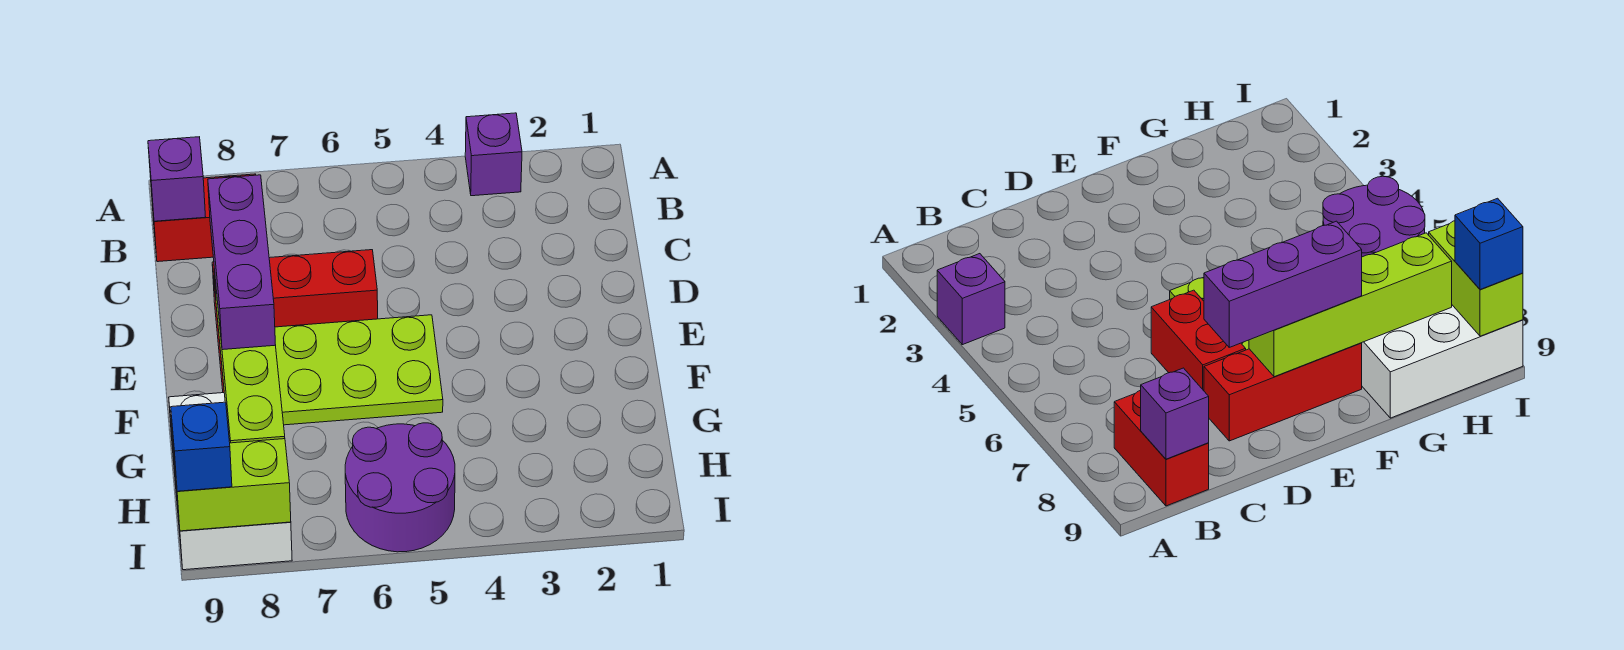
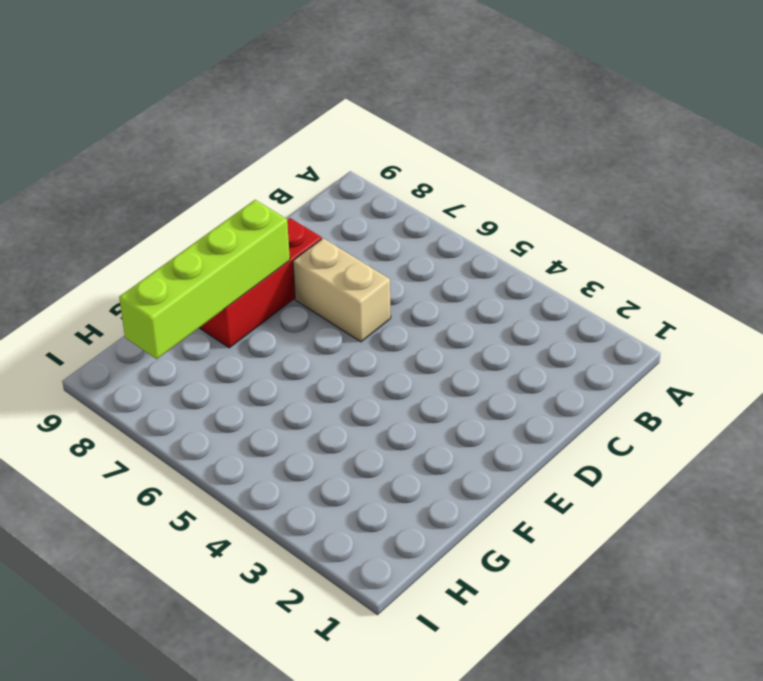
tan 1x2 brick [293,238,391,342] -> red 1x2 brick [269,250,378,327]
none -> purple 1x1 brick [465,113,522,196]
none -> red 1x2 brick [151,174,256,262]
none -> lime 2x3 plate [275,315,443,425]

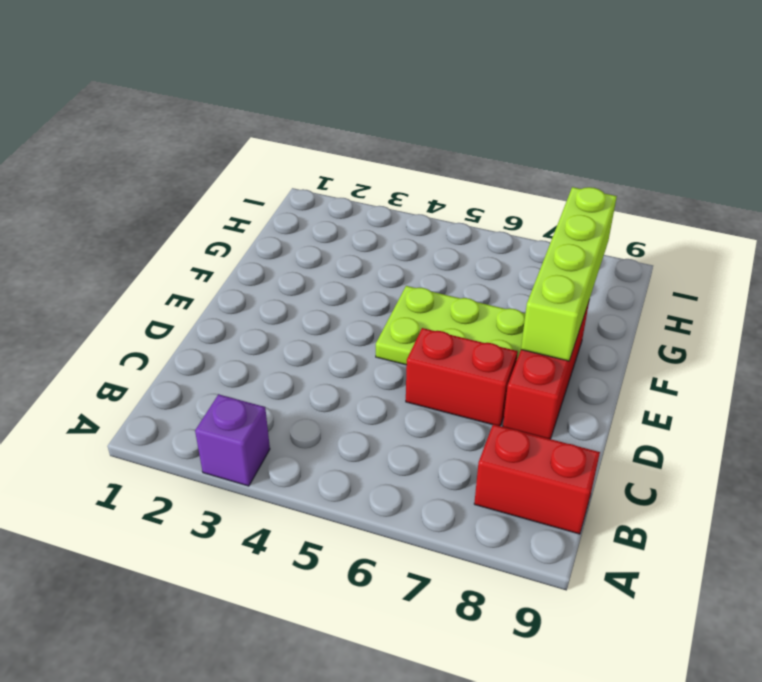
none -> white 2x3 brick [169,393,292,570]
none -> purple 2x2 round brick [345,423,455,552]
none -> purple 1x1 brick [148,137,205,221]

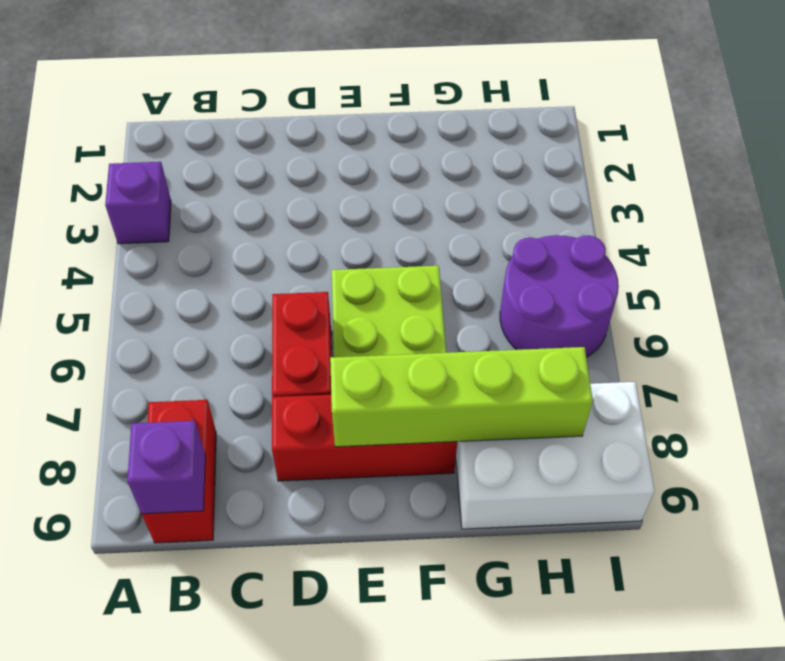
none -> lime 1x2 brick [174,439,291,531]
none -> purple 1x3 brick [208,175,275,350]
none -> blue 1x1 brick [171,402,232,491]

